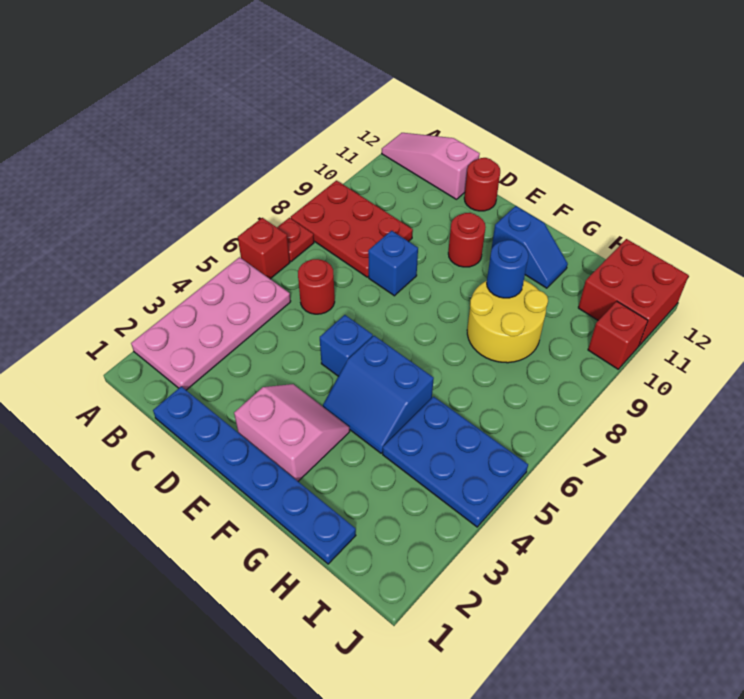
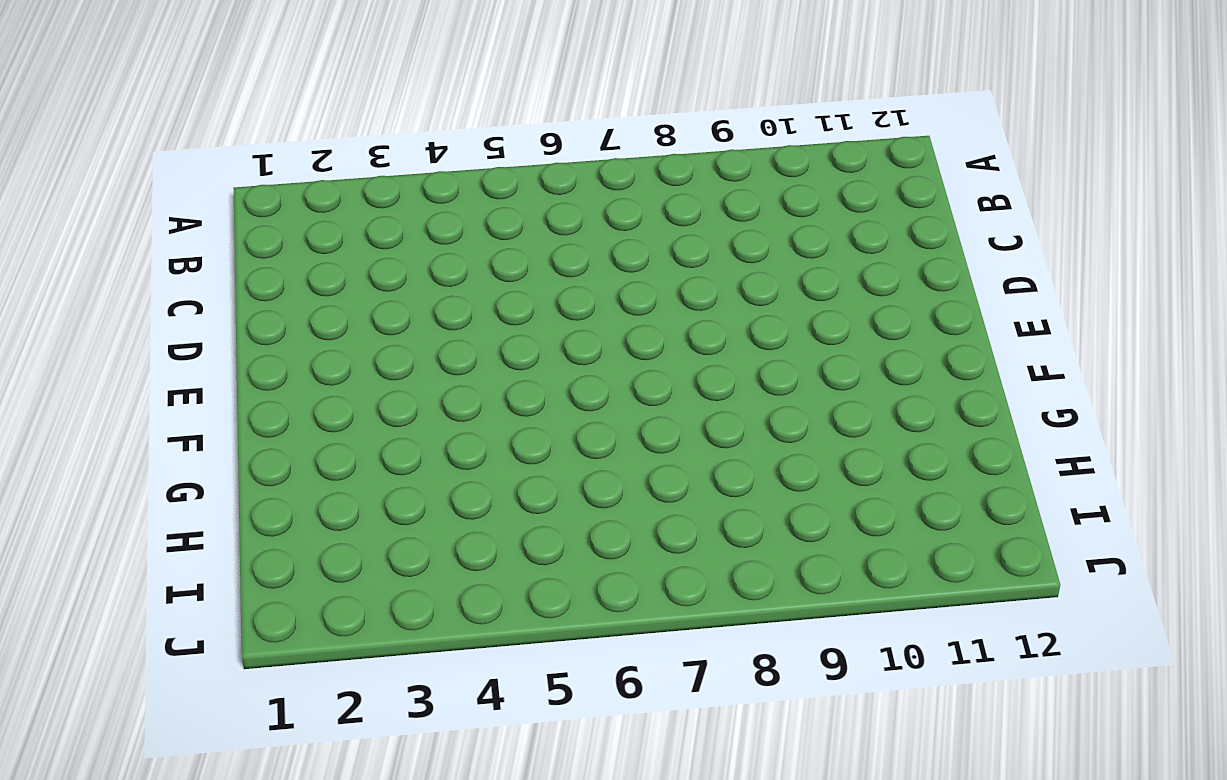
none -> pink 2x4 plate [131,257,291,390]
none -> red 1x1 brick [238,218,290,279]
none -> red 1x1 plate [277,218,314,262]

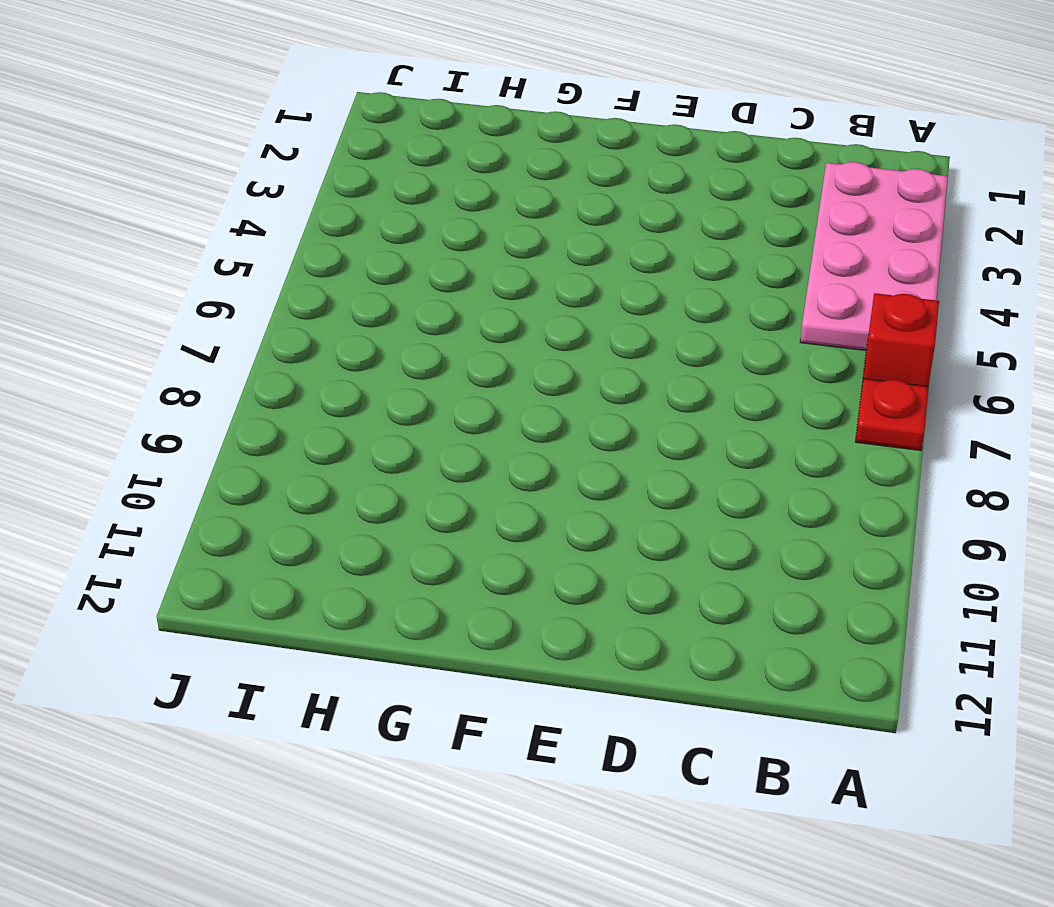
none -> red 2x3 plate [291,181,413,277]
none -> pink 1x3 slope [382,133,480,199]
none -> blue 1x6 plate [153,386,356,564]

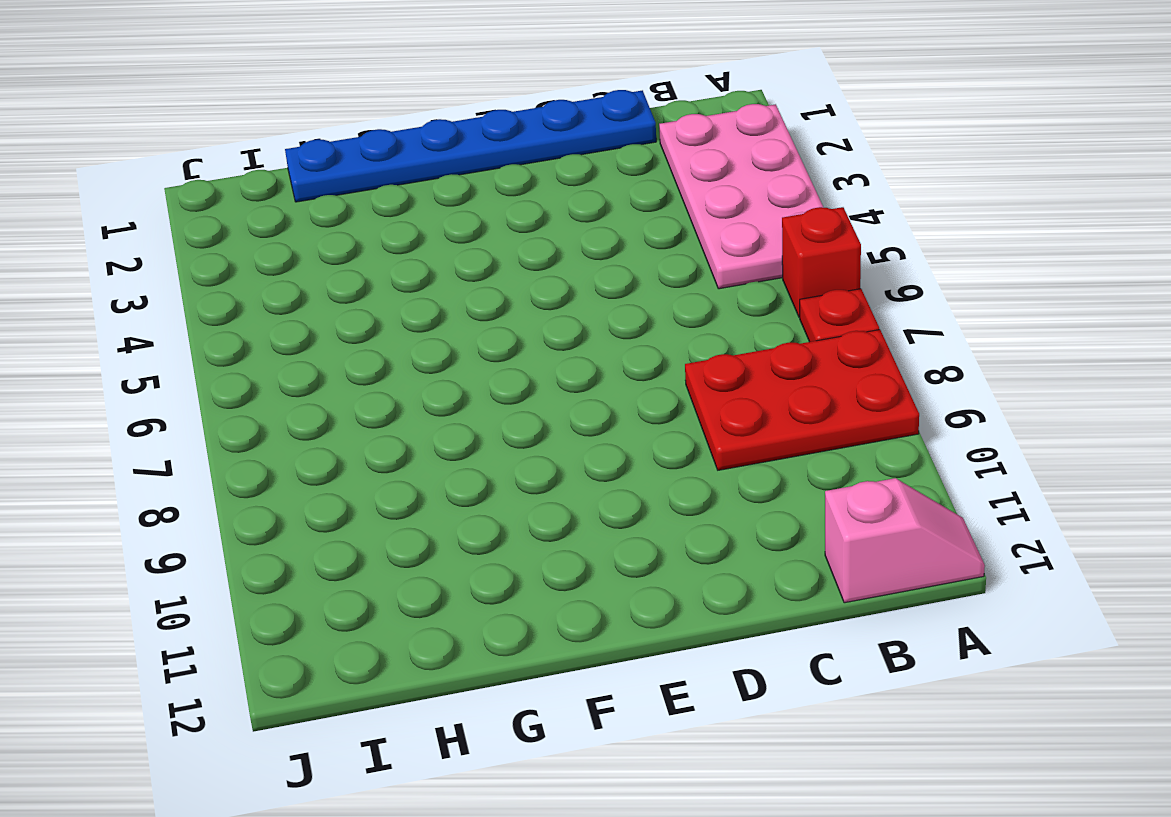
pink 1x2 slope [825,478,985,603] -> pink 1x3 slope [382,133,480,199]
none -> red 1x1 round brick [298,259,335,314]
none -> blue 1x1 brick [368,231,418,296]
none -> red 1x1 round brick [464,158,500,211]

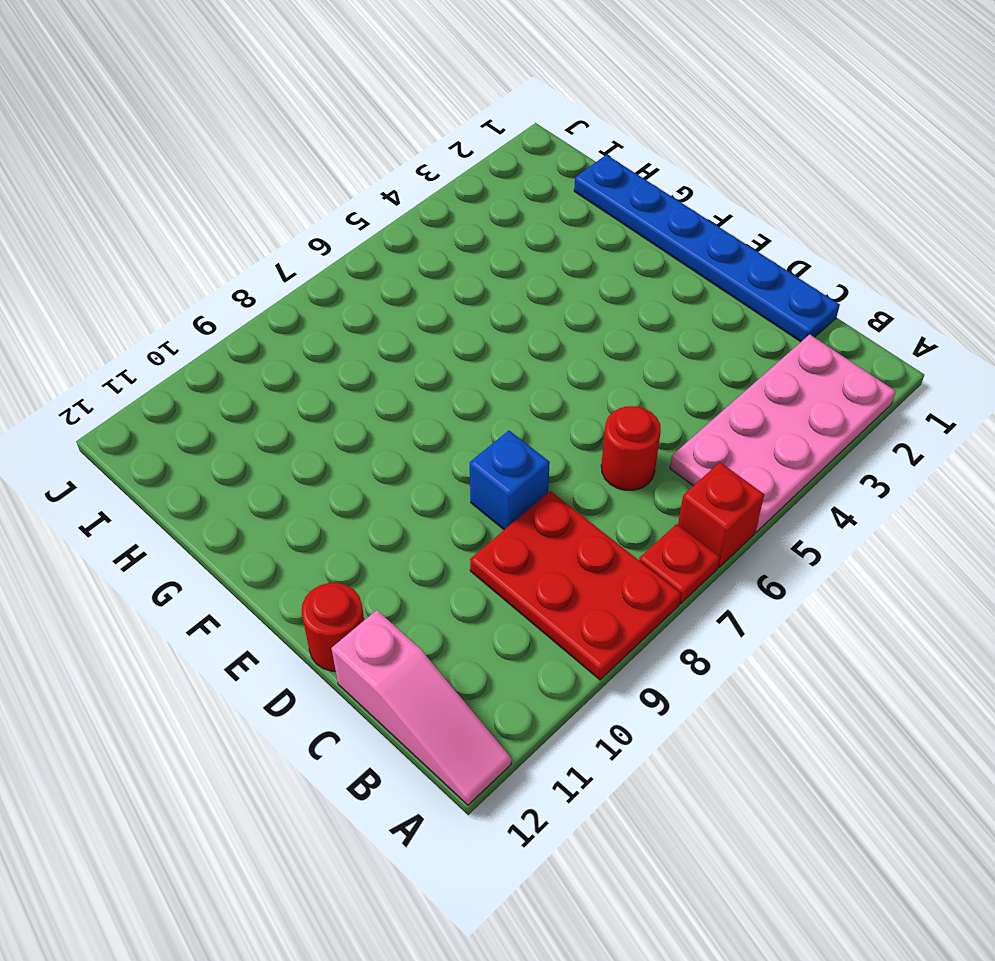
none -> pink 2x2 slope [234,384,350,481]
none -> blue 1x1 brick [320,315,373,376]
none -> red 1x1 round brick [448,213,486,267]

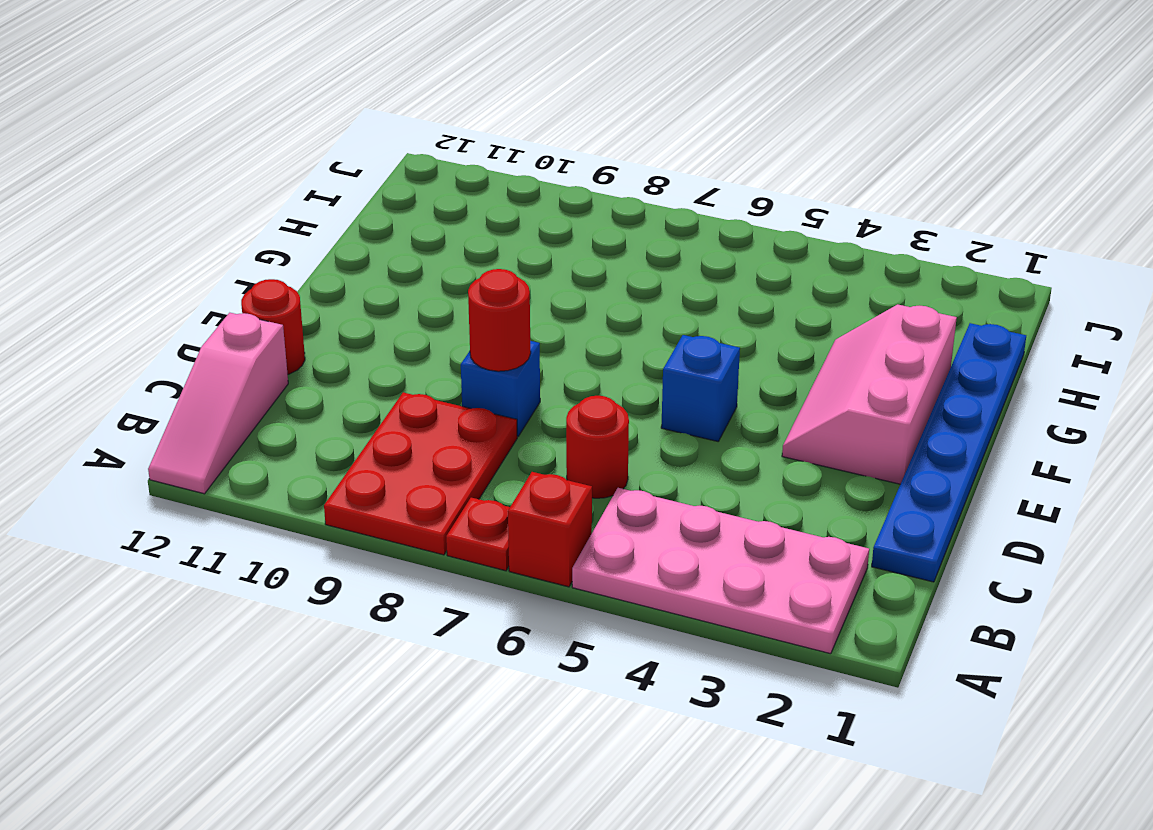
red 1x1 round brick [468,269,531,371] -> red 1x1 round brick moved to [448,213,486,267]
pink 2x3 slope [782,304,957,484] -> pink 2x2 slope [234,384,350,481]
none -> blue 2x2 slope [323,336,434,453]
none -> blue 1x2 slope [491,206,568,288]
none -> yellow 2x2 round brick [467,280,548,363]

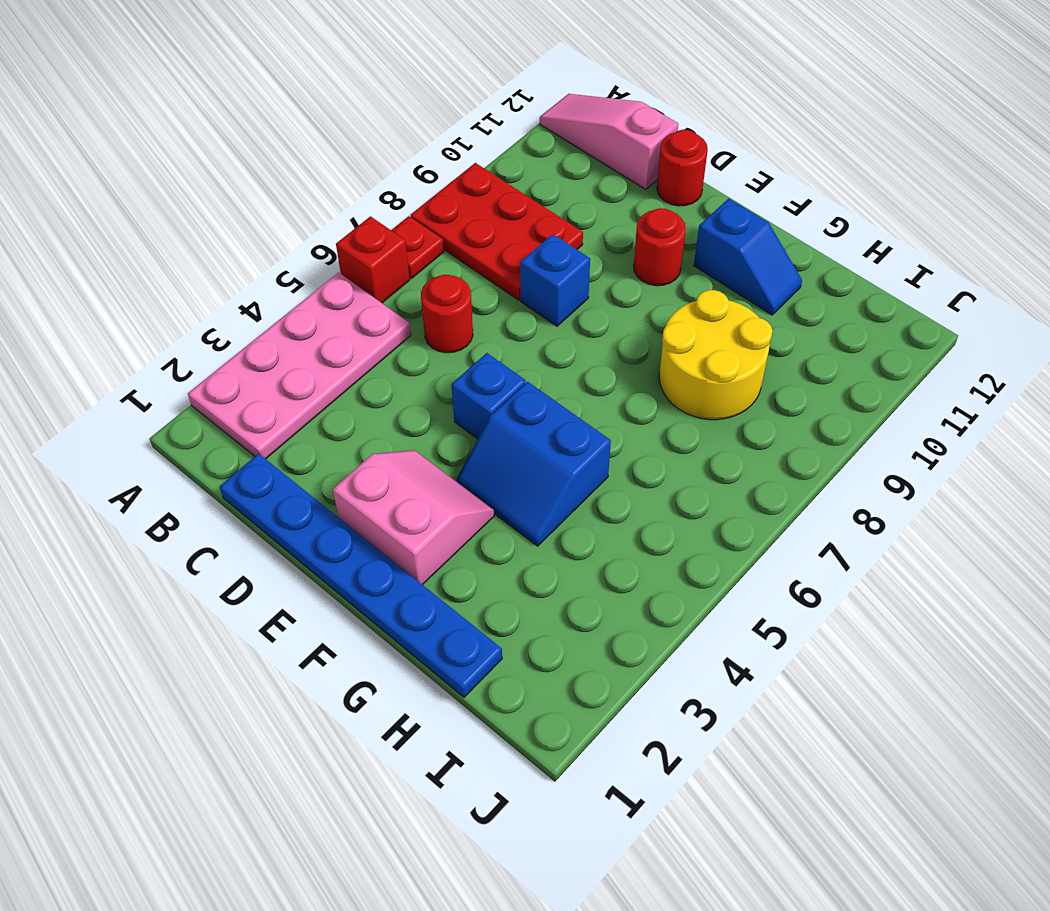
none -> blue 2x3 plate [383,397,528,527]
none -> red 2x2 brick [578,239,689,346]
none -> red 1x1 brick [588,301,648,369]

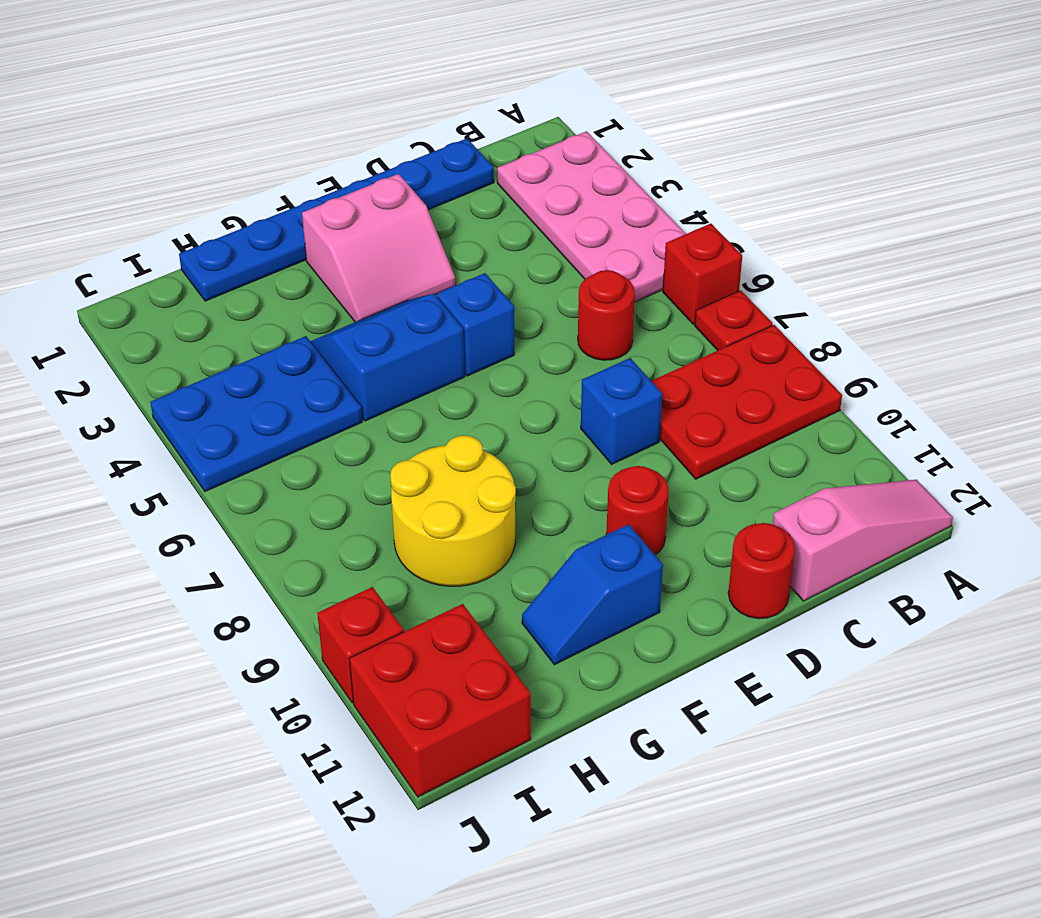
none -> blue 1x1 round brick [487,240,529,298]

